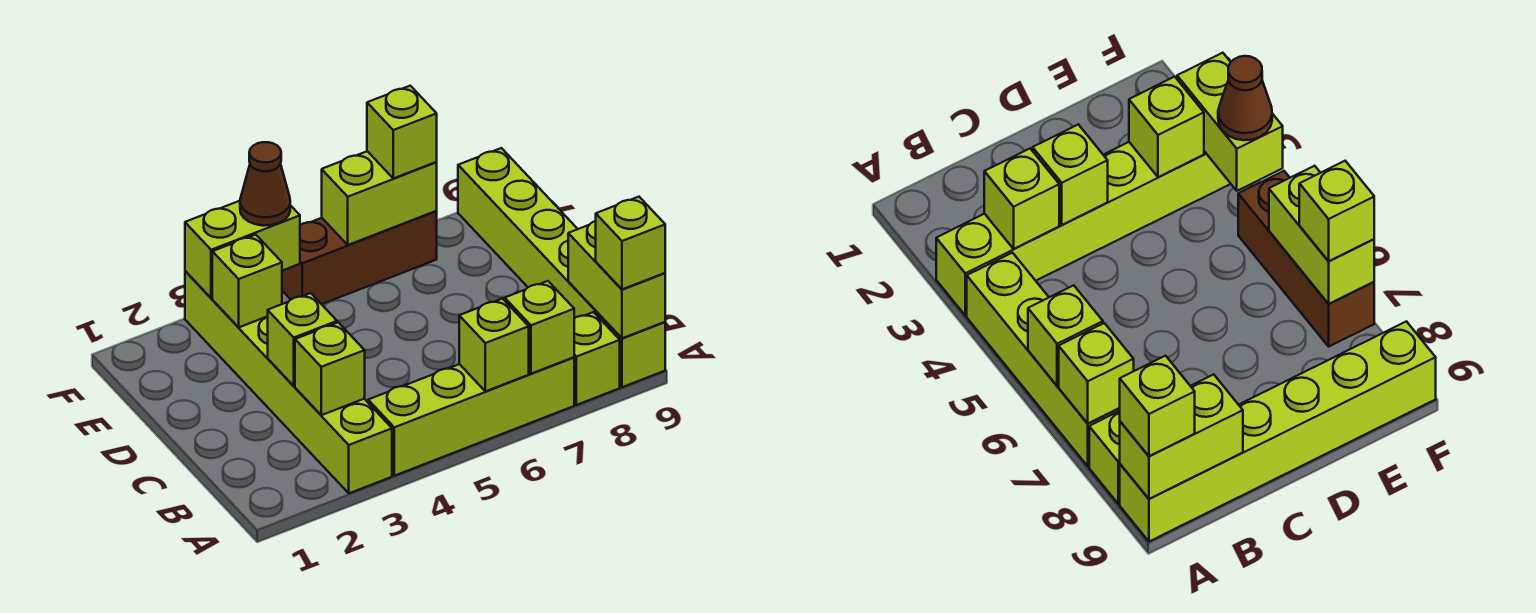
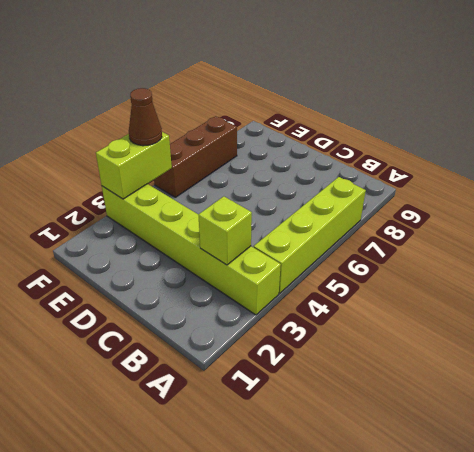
none -> lime 1x1 brick [574,312,620,405]
none -> lime 1x6 brick [458,148,665,387]
none -> lime 1x1 brick [459,299,529,391]

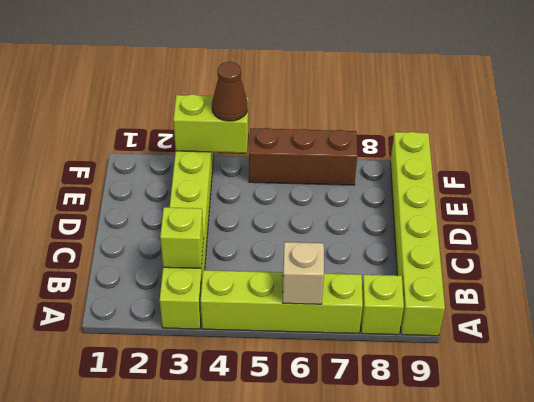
tan 1x1 brick [283,242,324,304] -> lime 1x1 brick [459,299,529,391]
none -> lime 1x1 brick [505,281,574,374]
none -> lime 1x2 brick [568,221,665,338]
none -> lime 1x1 brick [268,293,337,386]

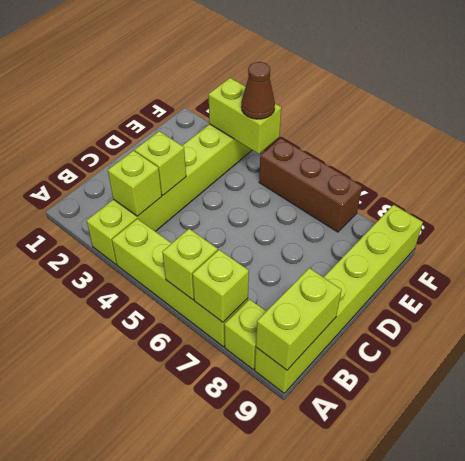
none -> lime 1x1 brick [212,235,282,327]
none -> lime 1x2 brick [322,151,437,245]
none -> lime 1x1 brick [596,197,665,289]

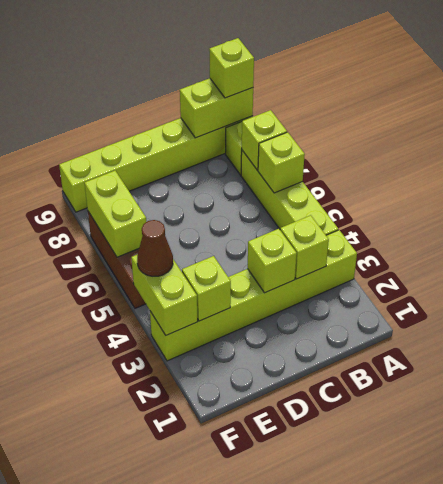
none -> lime 1x1 brick [367,86,437,178]

